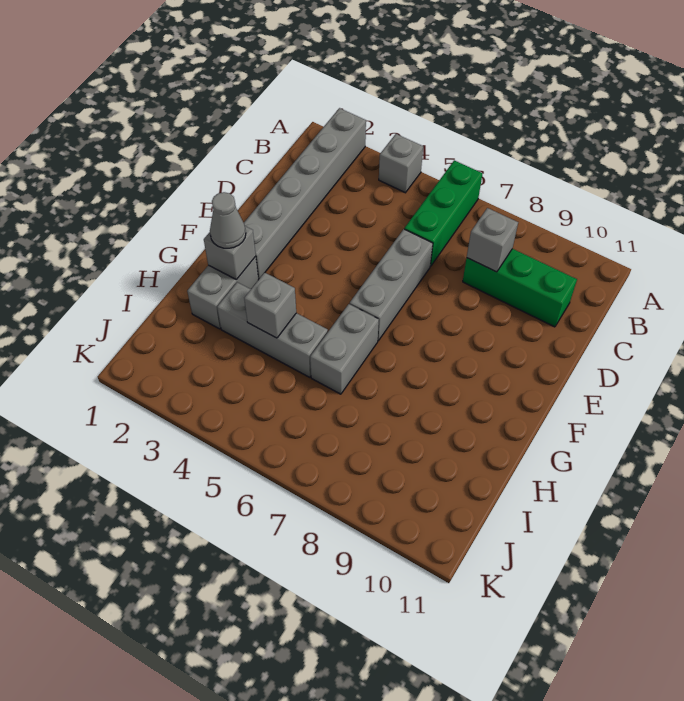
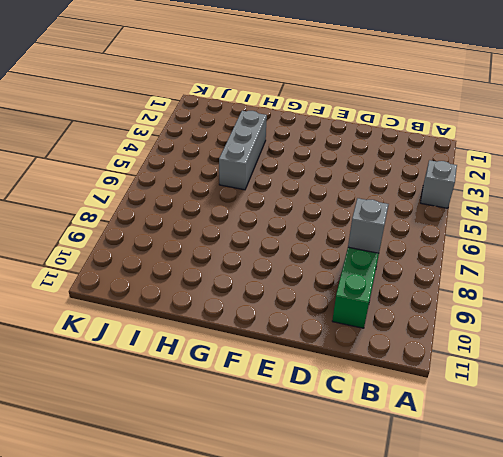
none -> grey 1x6 brick [244,108,366,279]
none -> green 1x3 brick [404,160,482,266]
none -> grey 1x3 brick [350,229,433,341]

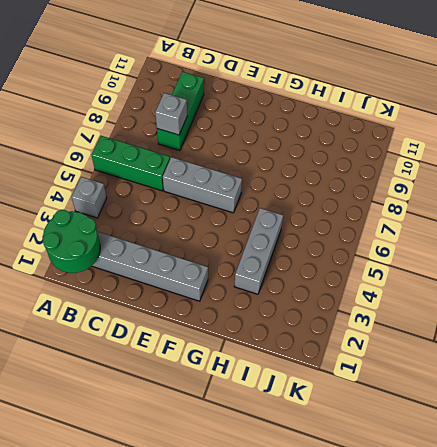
green 2x2 round brick [43,210,100,273] -> none
none -> grey 1x2 brick [187,257,258,329]
none -> grey 1x2 brick [310,304,379,394]
none -> grey 1x1 brick [204,226,256,280]

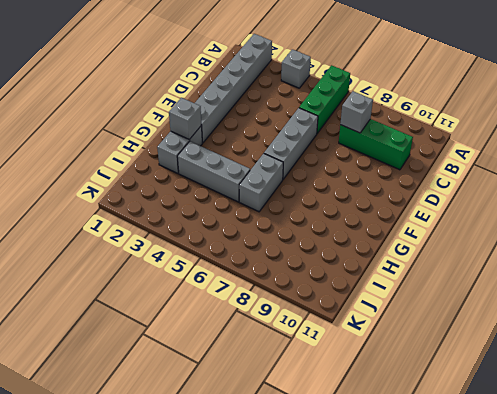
none -> grey 1x1 brick [244,273,296,338]
none -> grey 1x1 cone [210,192,246,248]

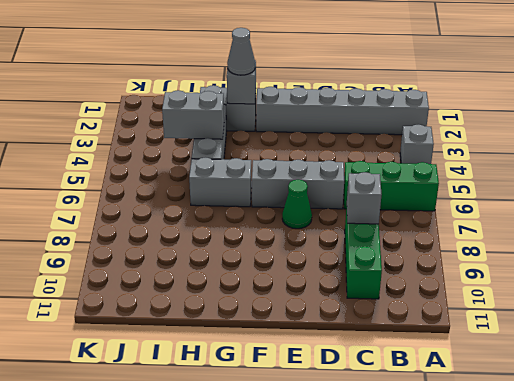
green 1x1 cone [282,180,312,229] -> none
grey 1x2 brick [162,90,224,139] -> grey 1x1 brick [244,273,296,338]

